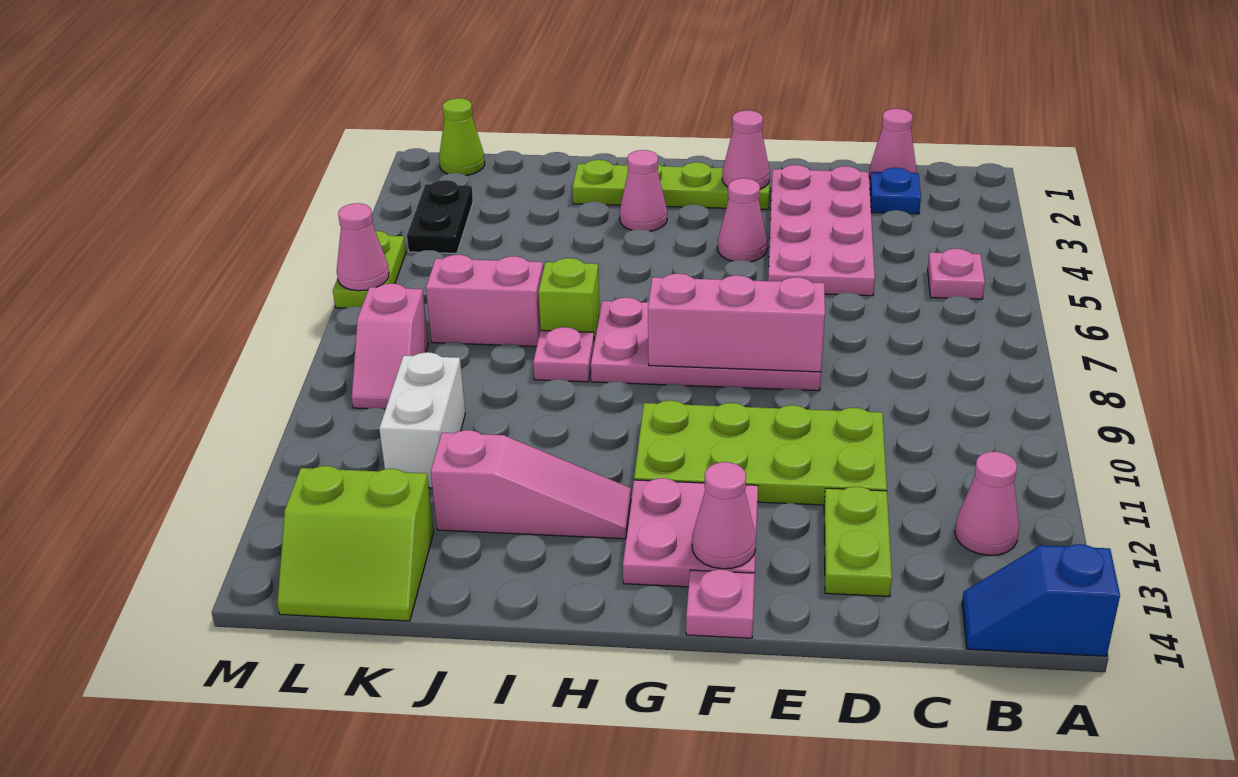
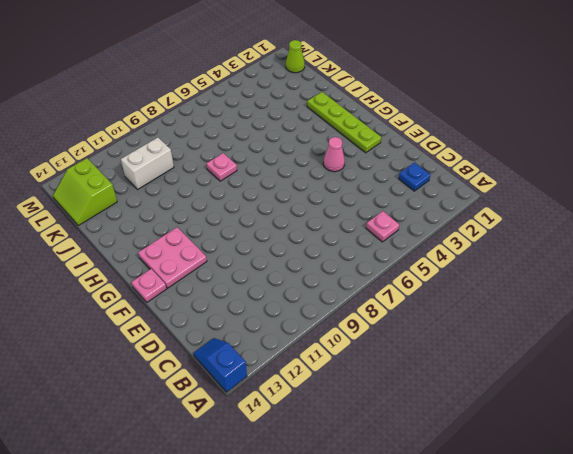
none -> pink 1x1 cone [955,452,1019,555]
none -> pink 1x1 cone [869,109,916,179]
none -> pink 2x4 plate [768,165,875,296]

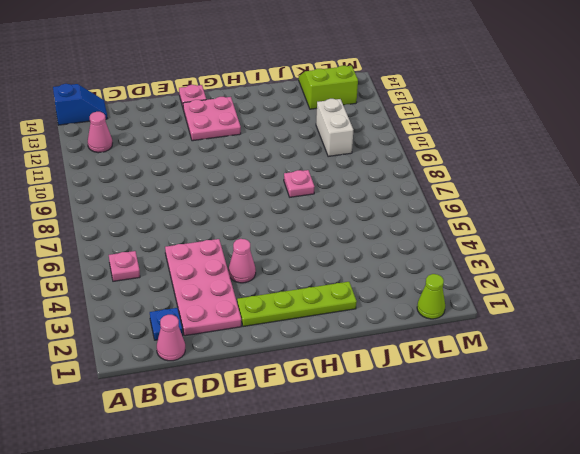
none -> lime 2x4 plate [634,400,887,505]
none -> lime 1x2 plate [824,487,892,597]
none -> pink 2x4 plate [591,297,821,391]

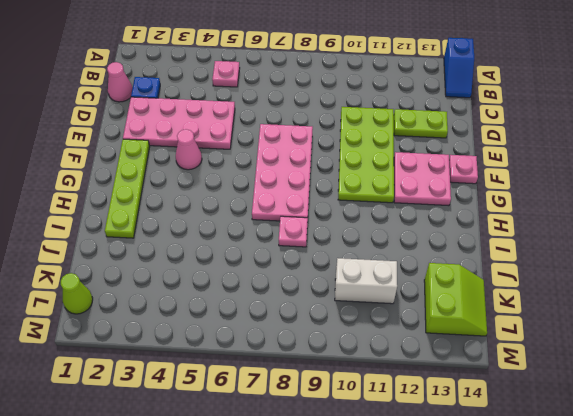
none -> pink 1x1 cone [955,452,1019,555]
none -> pink 1x1 cone [620,150,667,231]
none -> pink 1x3 slope [431,430,631,539]

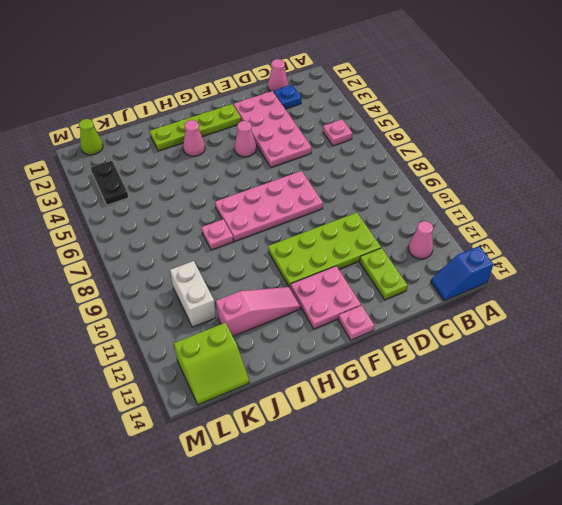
none -> lime 1x1 brick [539,258,600,343]
none -> pink 1x2 brick [426,255,543,346]
none -> pink 1x2 slope [352,284,429,409]

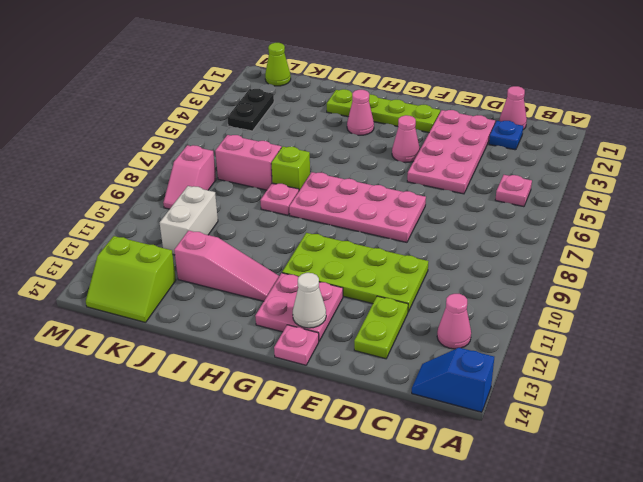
white 1x1 cone [293,273,326,328] -> pink 1x1 cone [692,462,756,569]
none -> lime 1x2 plate [333,231,406,308]
none -> pink 1x3 brick [648,273,825,372]
none -> pink 1x1 cone [722,110,770,189]

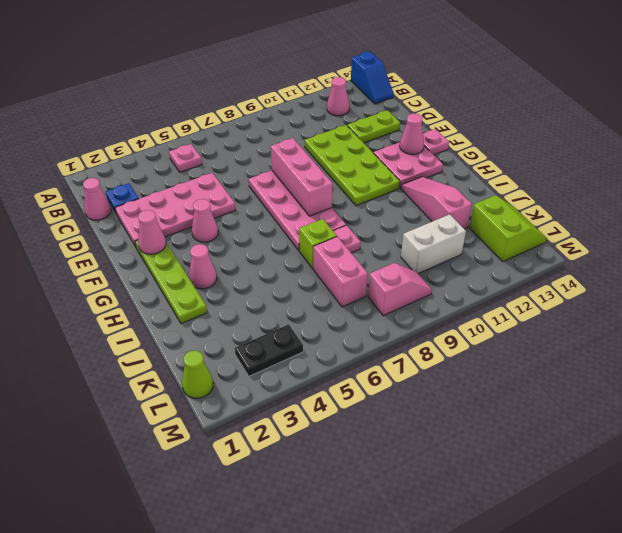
none -> lime 1x2 plate [333,231,406,308]
none -> pink 1x1 cone [337,203,389,291]

